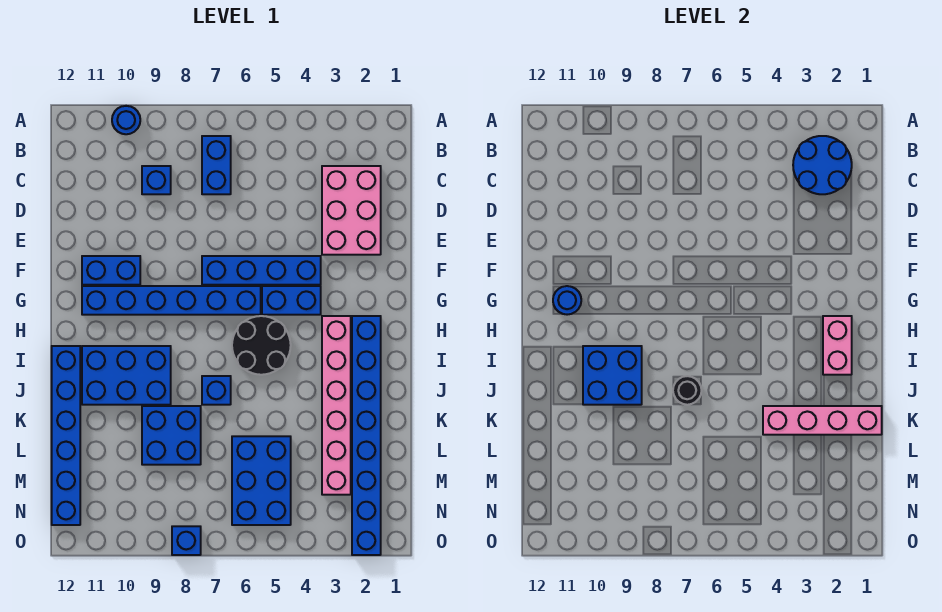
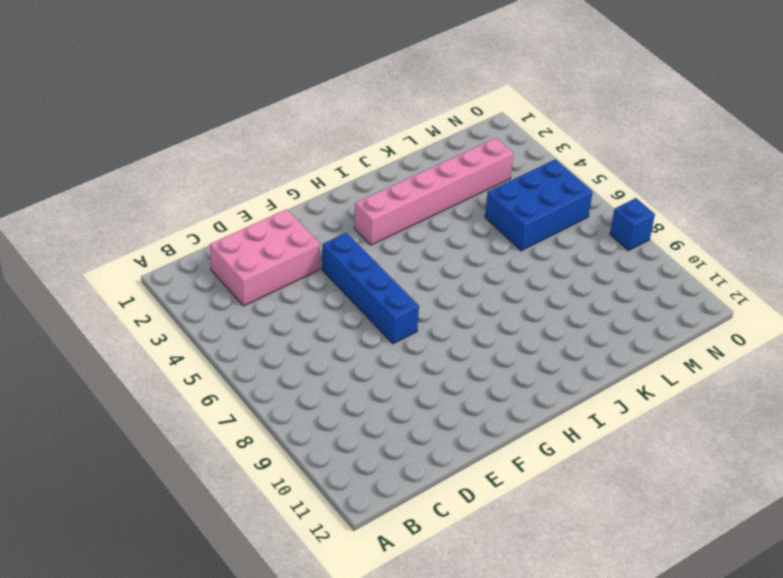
none -> blue 1x1 round brick [112,106,140,134]
none -> blue 1x2 brick [202,136,231,194]
none -> blue 1x1 brick [142,166,171,194]

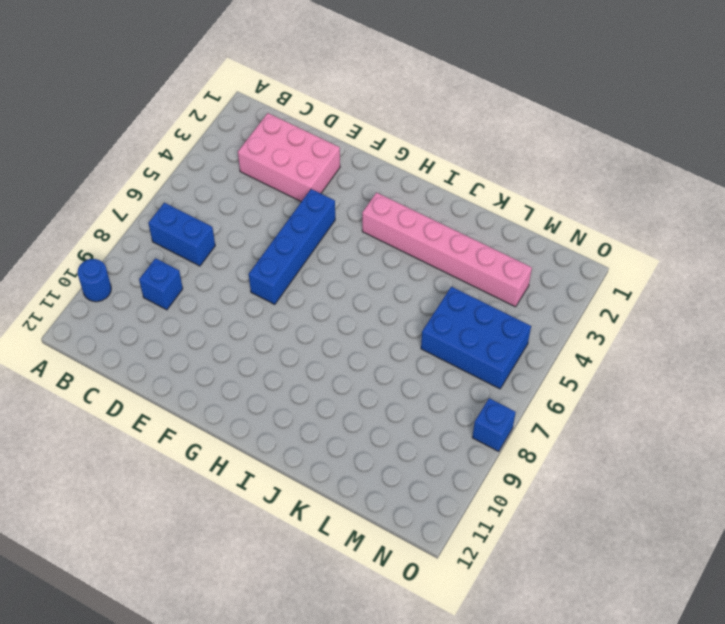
none -> blue 1x2 brick [82,256,140,285]
none -> blue 1x2 brick [262,286,321,315]
none -> blue 1x6 brick [82,286,261,315]

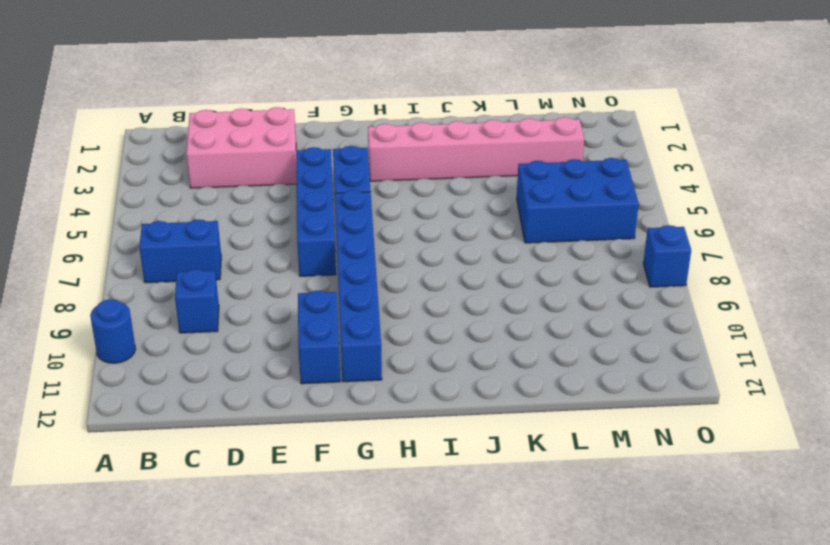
none -> blue 1x8 brick [352,316,381,555]
none -> black 2x2 round brick [232,316,291,375]
none -> blue 2x3 brick [82,346,171,405]

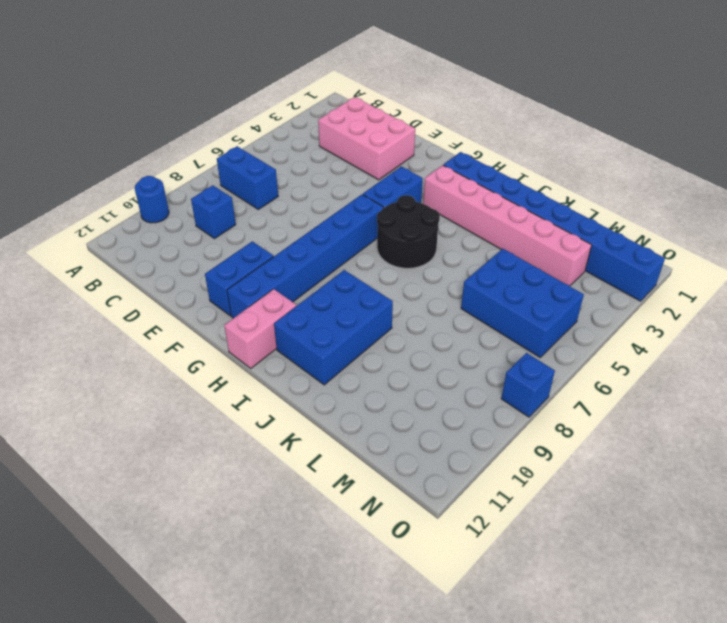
pink 1x2 brick [224,289,296,368] -> pink 1x2 brick turned to [823,316,852,375]
none -> blue 1x4 brick [202,256,321,285]
none -> blue 1x6 brick [52,346,80,525]
none -> blue 1x1 brick [202,376,231,405]

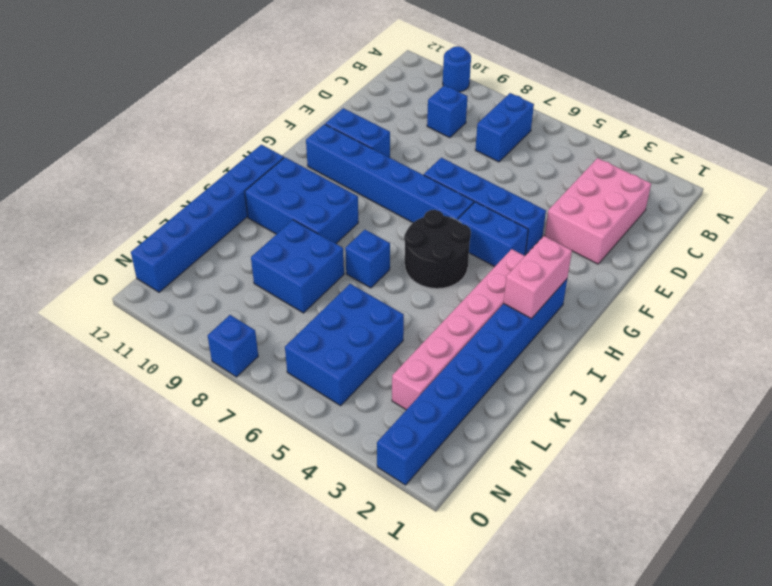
none -> blue 2x2 round brick [793,136,852,194]
none -> blue 1x1 round brick [553,286,581,315]
none -> blue 2x2 brick [583,346,642,405]

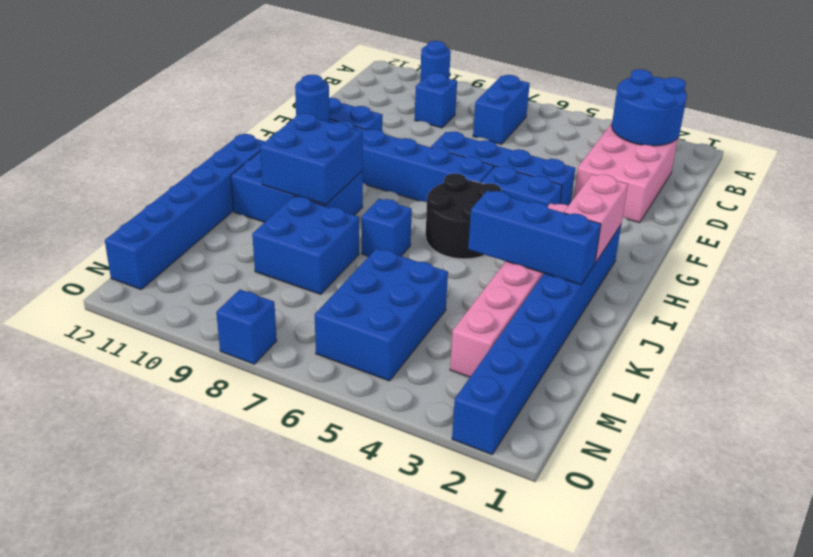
blue 1x3 brick [468,191,601,285] -> none
none -> black 1x1 round brick [673,376,702,405]
none -> pink 1x4 brick [763,406,882,435]

